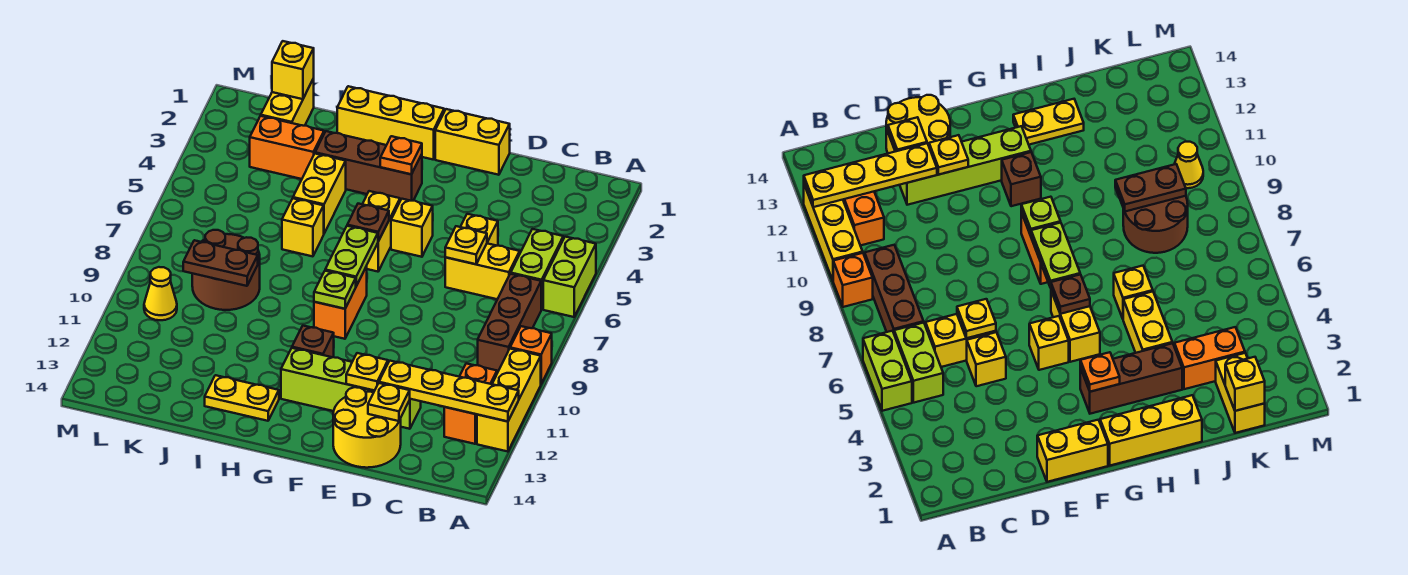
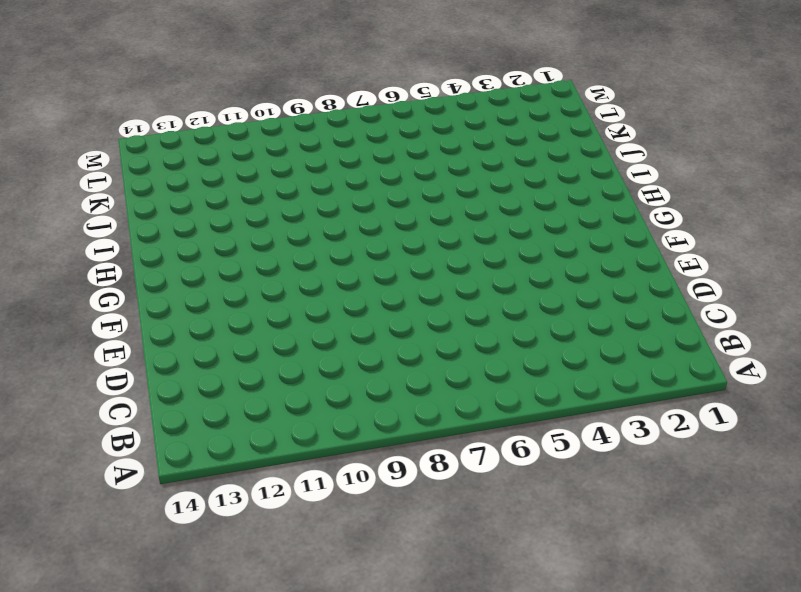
none -> lime 1x2 brick [543,237,596,317]
none -> orange 1x1 brick [510,326,552,384]
none -> yellow 1x3 brick [477,349,541,452]
none -> lime 1x2 brick [511,229,563,309]

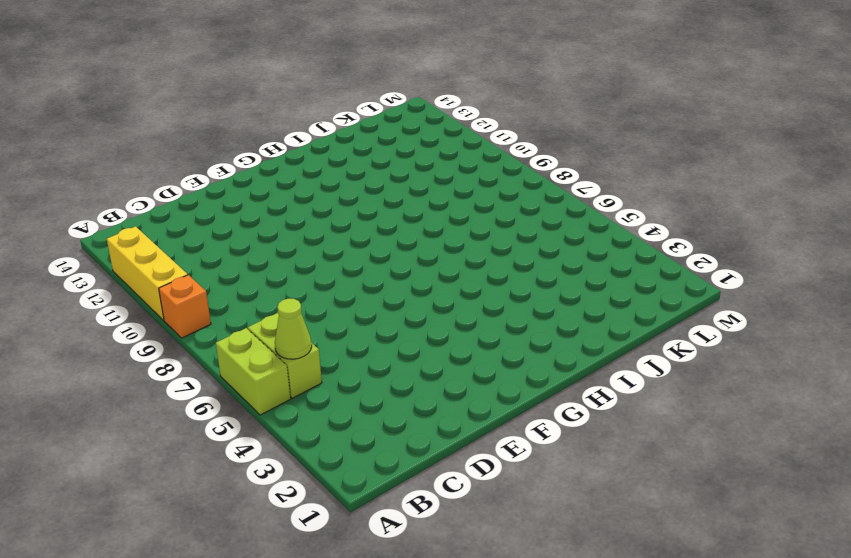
lime 1x1 cone [275,299,312,359] -> none
none -> brown 1x3 brick [478,274,542,373]
none -> orange 1x2 brick [444,363,497,444]
none -> yellow 1x2 brick [445,243,520,299]
none -> yellow 1x1 brick [461,214,498,246]

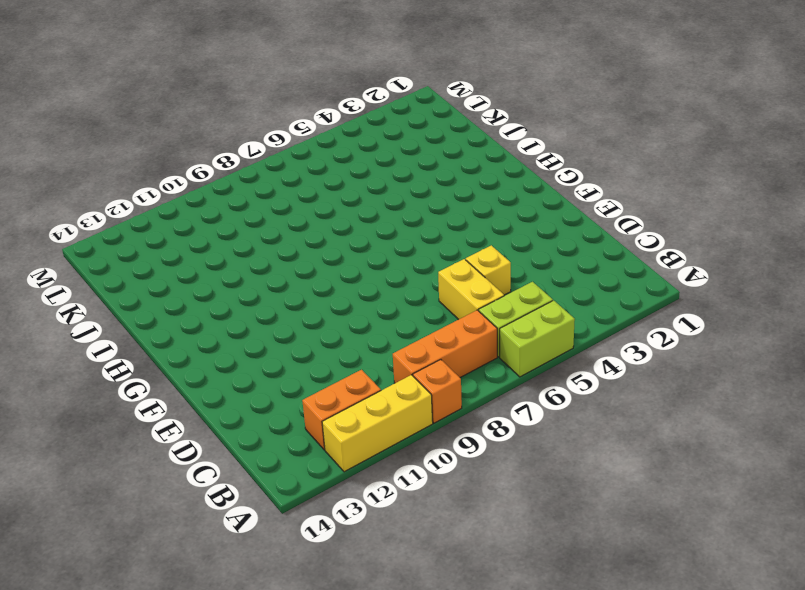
orange 1x3 brick [393,310,497,383] -> brown 1x3 brick [478,274,542,373]
none -> lime 1x4 brick [281,348,421,429]
none -> yellow 2x2 round brick [333,387,401,468]
none -> yellow 1x2 brick [435,109,510,175]
none -> yellow 1x1 brick [391,199,433,257]

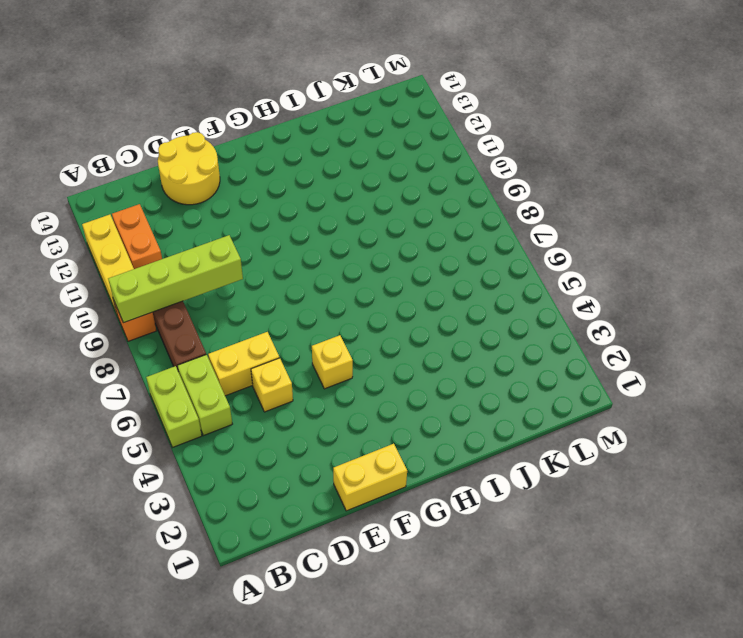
lime 1x4 brick [108,235,243,323] -> lime 1x4 brick moved to [281,348,421,429]
none -> yellow 1x3 brick [337,86,444,160]
none -> brown 1x3 brick [315,131,422,201]
none -> yellow 1x2 brick [363,191,400,272]
none -> orange 1x2 brick [314,266,367,339]

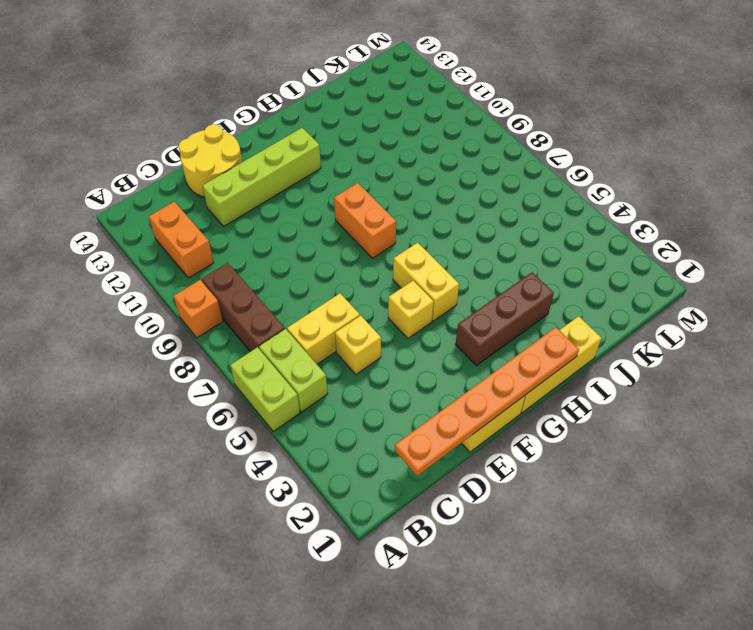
orange 1x6 plate [395,327,579,476] -> none
none -> yellow 1x3 brick [477,349,541,452]
none -> brown 1x1 brick [292,326,334,357]
none -> yellow 1x2 plate [205,375,279,421]
none -> yellow 1x2 brick [293,154,346,233]

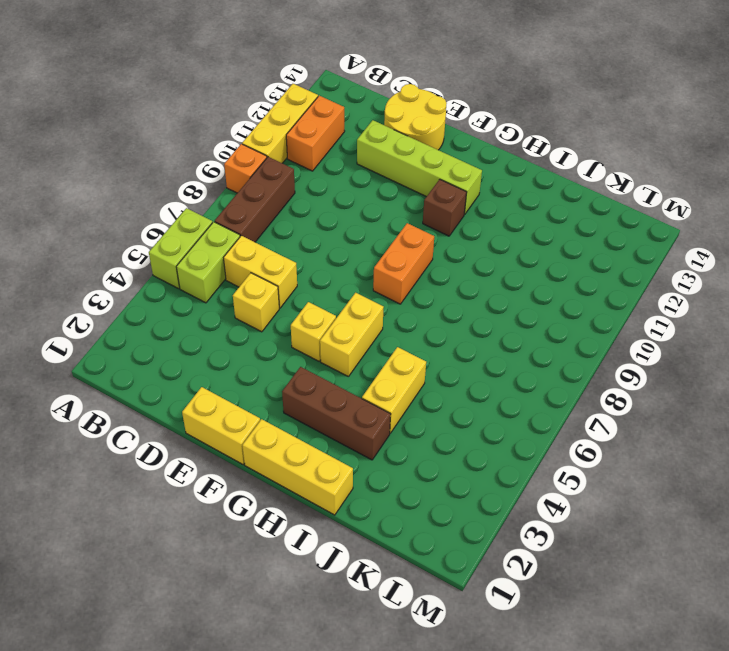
none -> yellow 1x2 plate [205,375,279,421]
none -> yellow 1x1 brick [282,198,324,256]
none -> orange 1x2 brick [250,116,324,179]
none -> brown 2x2 round brick [192,230,260,310]

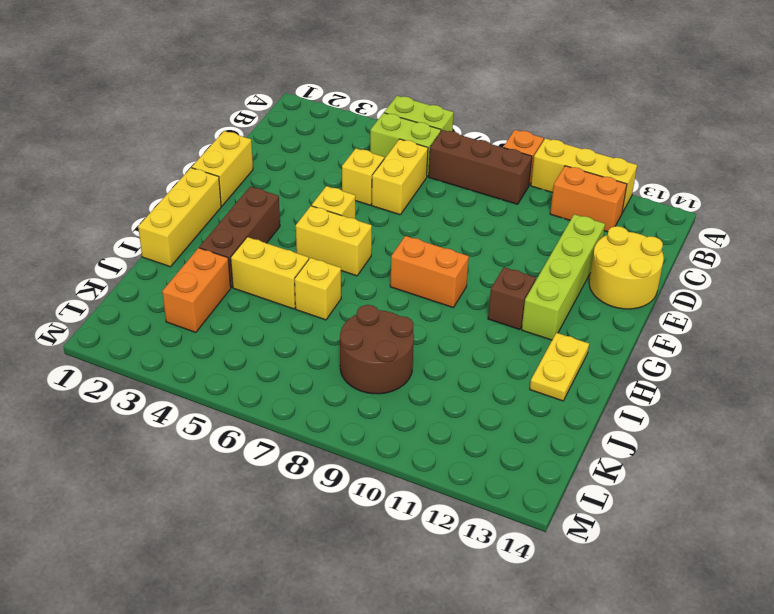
none -> yellow 1x2 brick [261,79,314,126]
none -> yellow 1x1 cone [144,267,177,320]
none -> yellow 1x4 plate [379,361,519,421]
none -> yellow 1x1 plate [445,226,487,264]

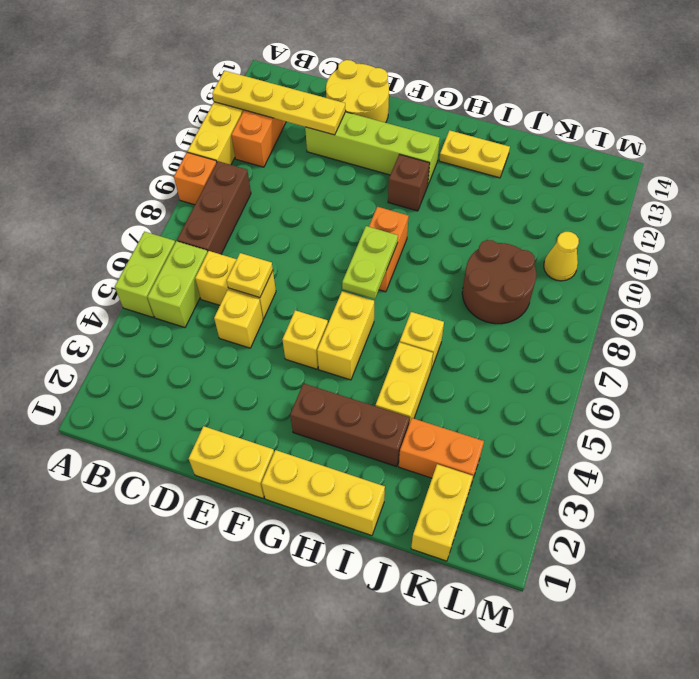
none -> yellow 1x1 plate [368,383,410,421]
none -> yellow 1x1 plate [346,353,388,391]
none -> orange 1x1 plate [380,136,422,174]
none -> brown 1x1 plate [347,204,389,241]

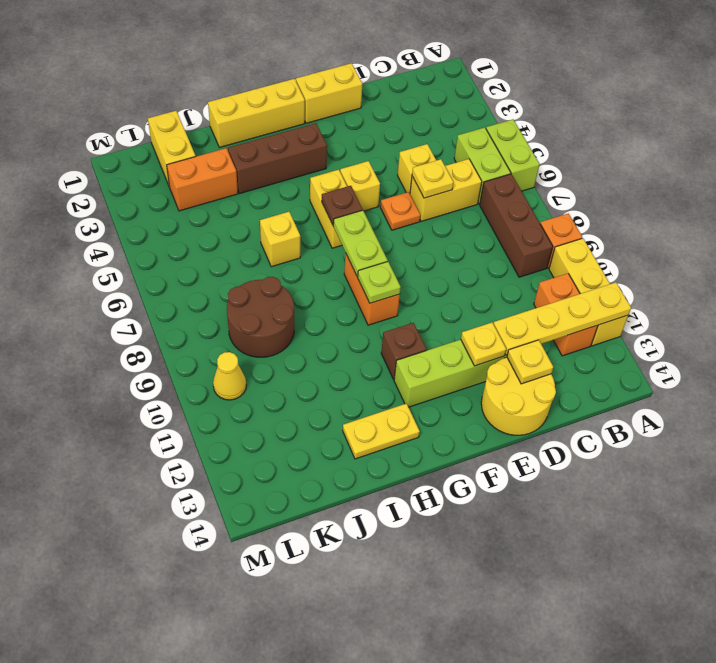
orange 1x1 plate [380,192,421,230] -> orange 1x1 plate moved to [380,136,422,174]
none -> yellow 1x2 brick [293,154,346,233]
none -> brown 1x2 plate [183,240,258,286]
none -> yellow 1x1 brick [272,41,314,99]

